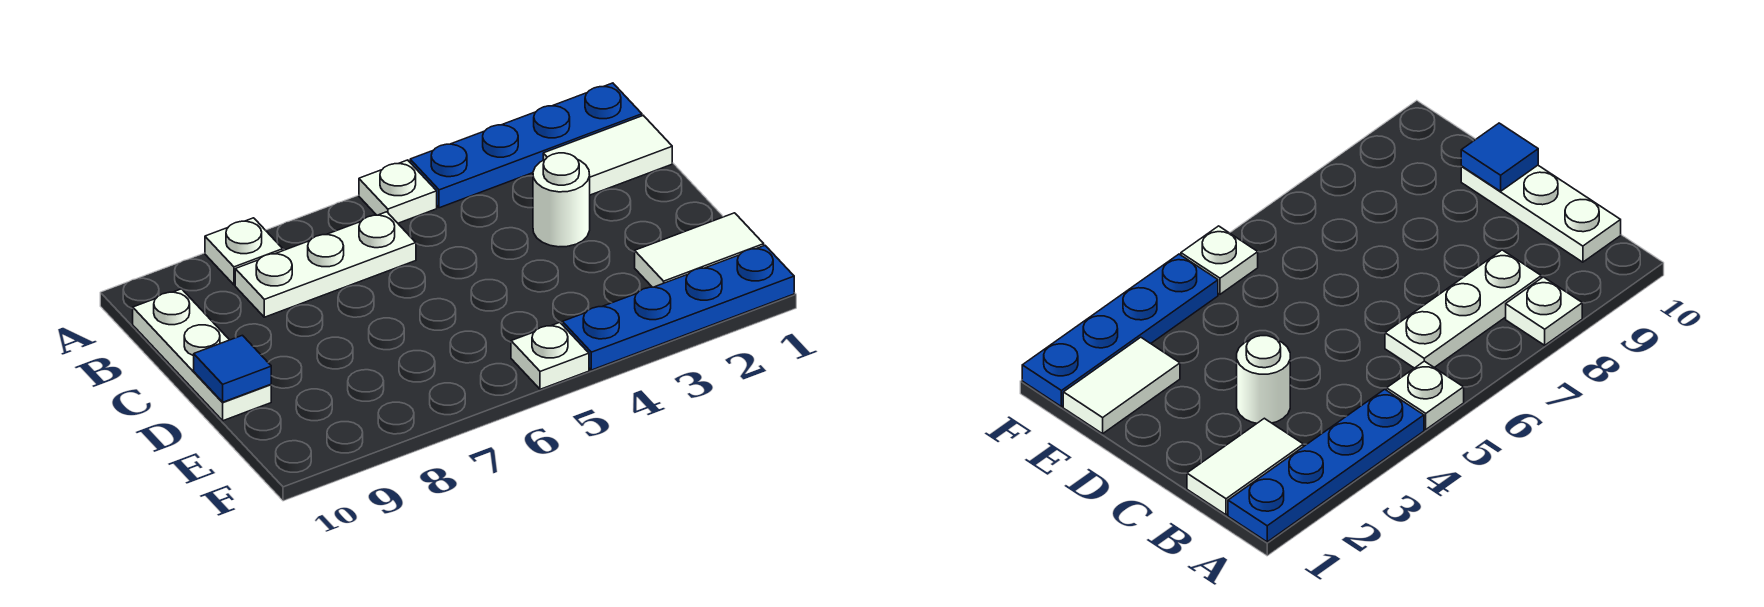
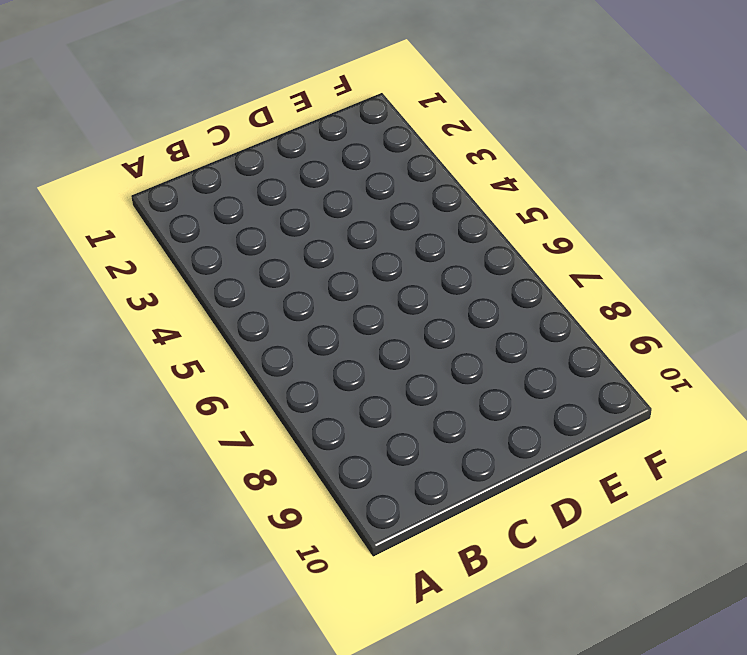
none -> blue 1x4 plate [410,83,642,208]
none -> white 1x1 plate [359,160,437,223]

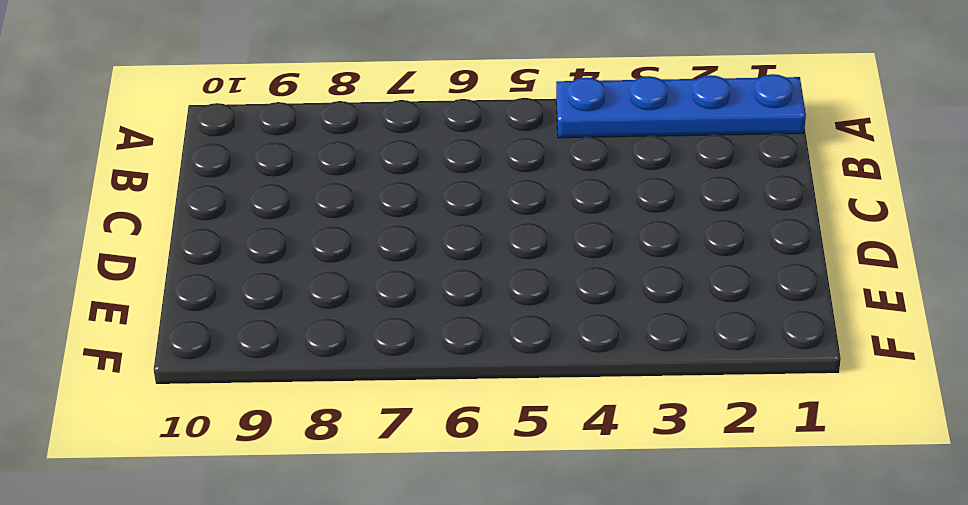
none -> white 1x1 plate [359,160,437,223]
none -> white 1x1 plate [205,218,283,285]

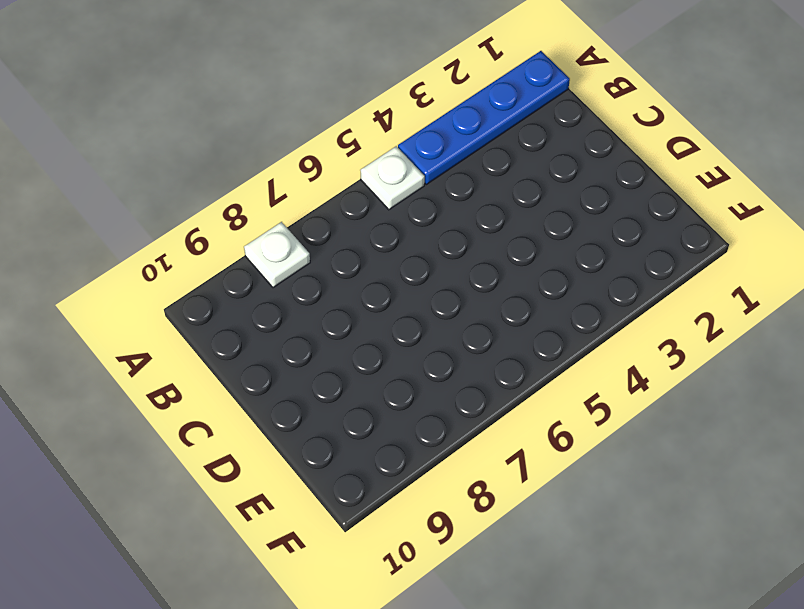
none -> white 1x2 tile [543,116,672,195]
none -> white 1x3 plate [235,212,416,317]

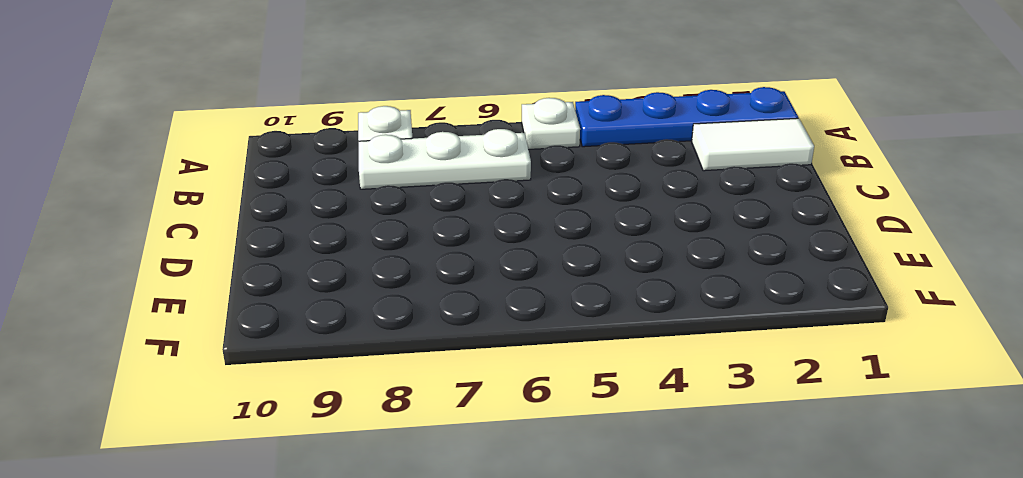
none -> white 1x3 plate [133,289,271,421]
none -> white 1x1 round brick [533,153,590,247]

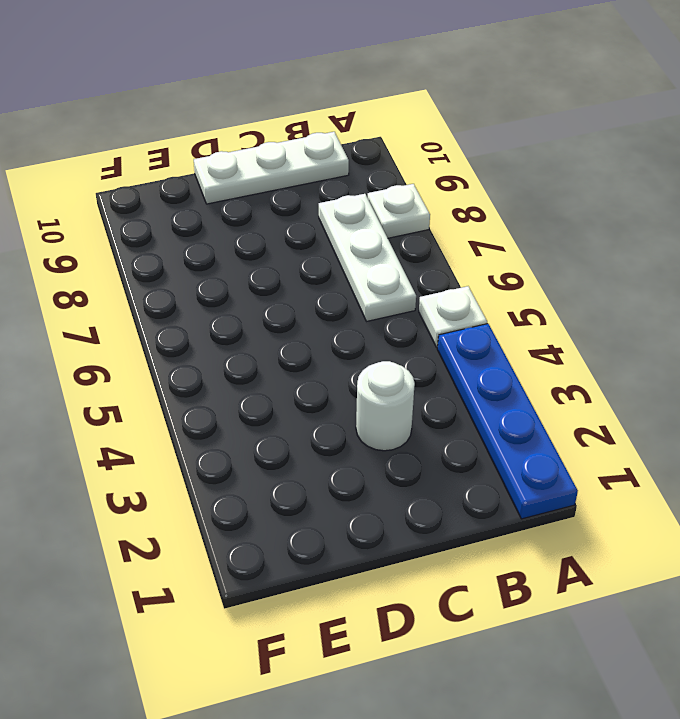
none -> white 1x2 tile [543,116,672,195]
none -> white 1x2 tile [635,213,764,287]

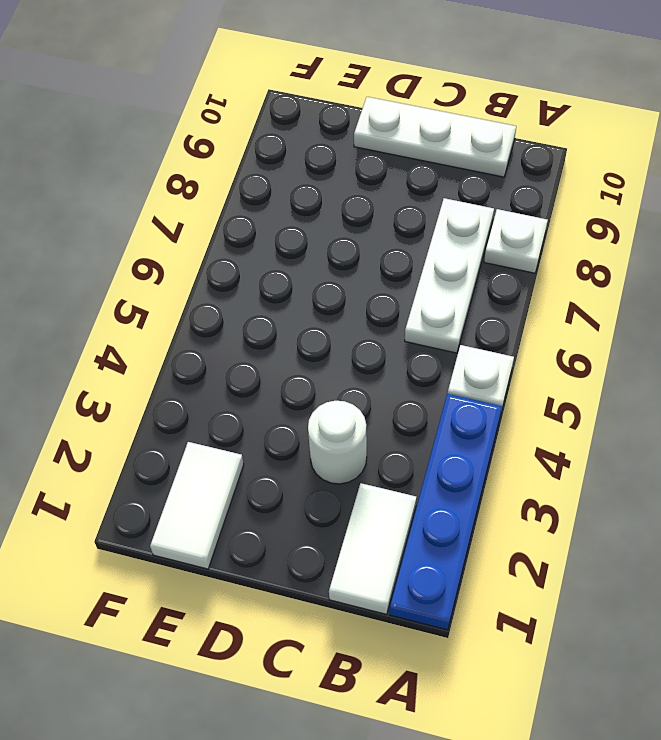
none -> blue 1x4 plate [562,246,794,370]
none -> white 1x1 plate [511,323,589,389]

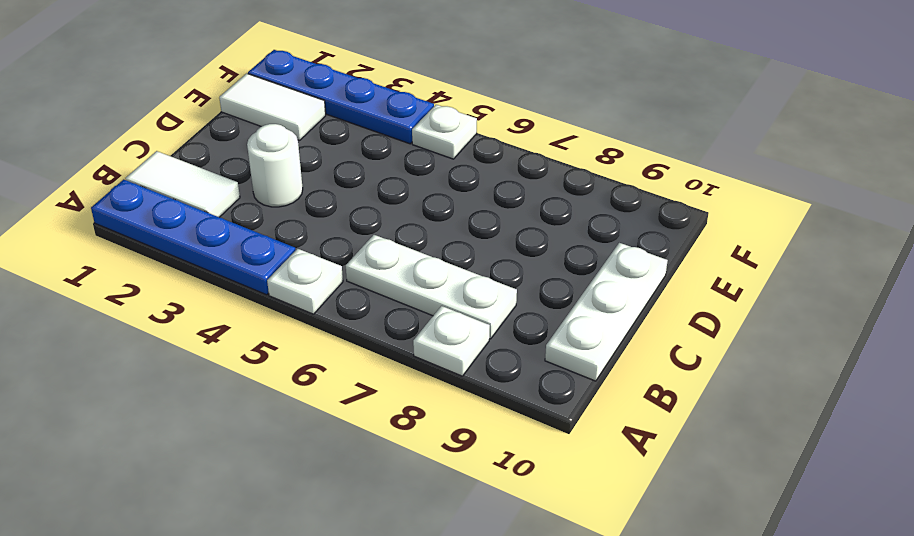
none -> blue 1x1 tile [194,335,271,402]

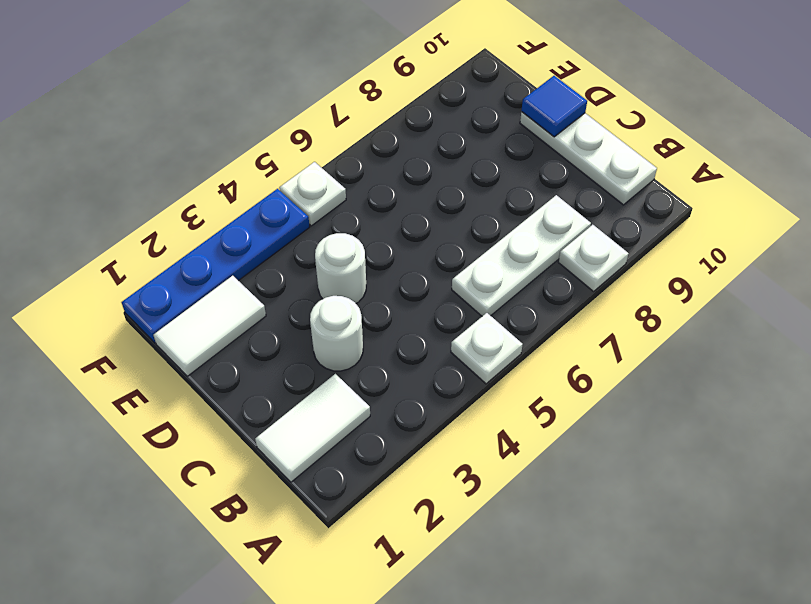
white 1x1 round brick [315,233,366,303] -> none
none -> blue 1x4 plate [410,83,642,208]

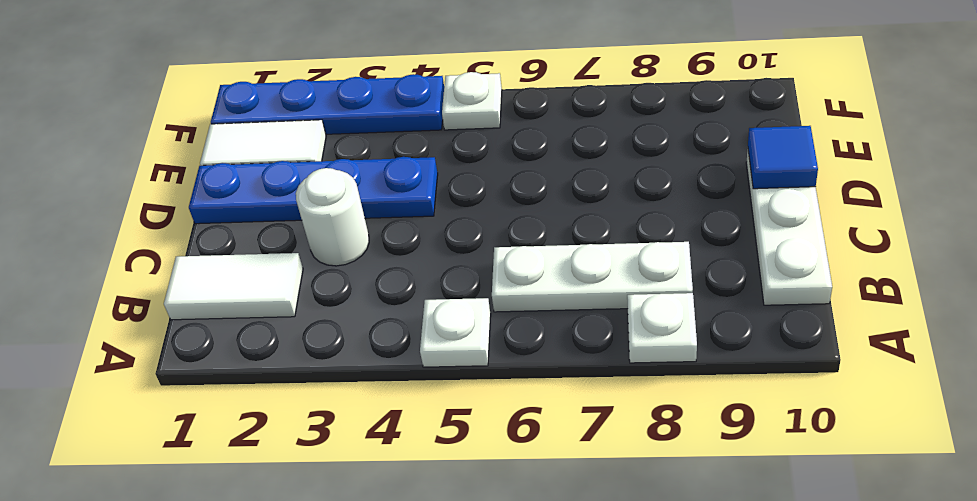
blue 1x4 plate [189,157,438,224] -> blue 1x4 plate moved to [410,83,642,208]

